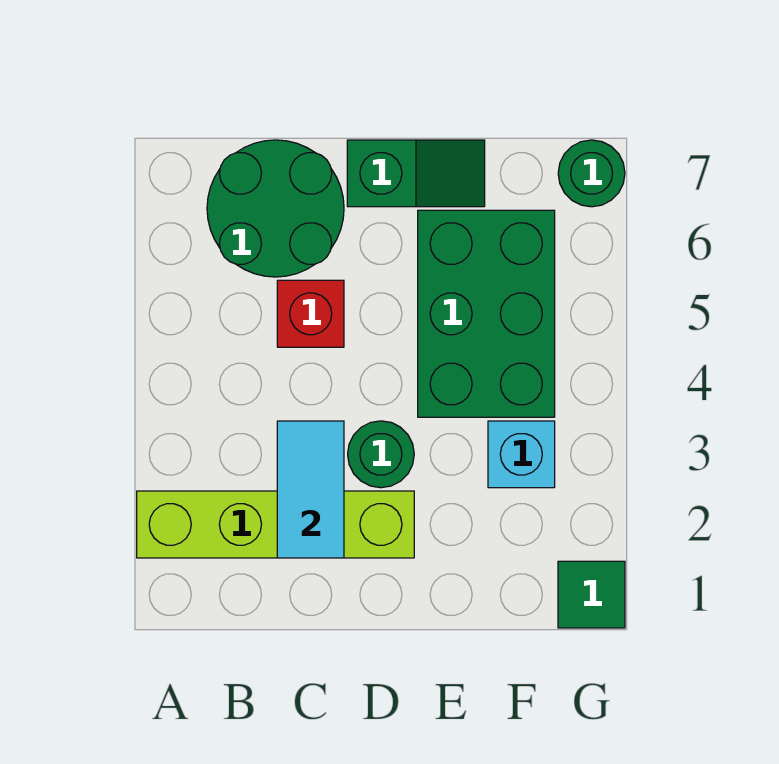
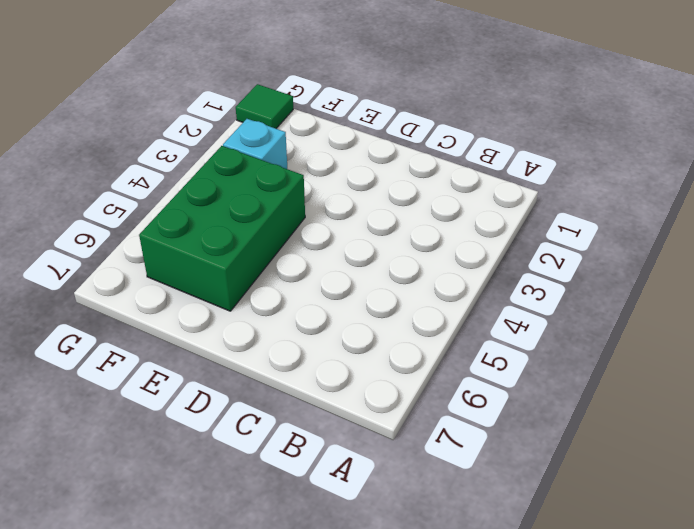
none -> lime 1x4 brick [137,491,414,558]
none -> green 2x2 round brick [207,140,344,277]

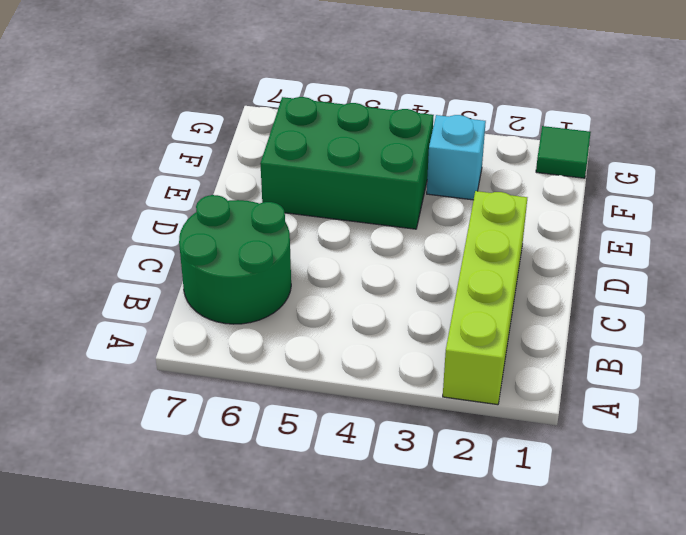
none -> red 1x1 brick [277,280,344,347]
none -> green 1x1 round brick [348,421,414,488]

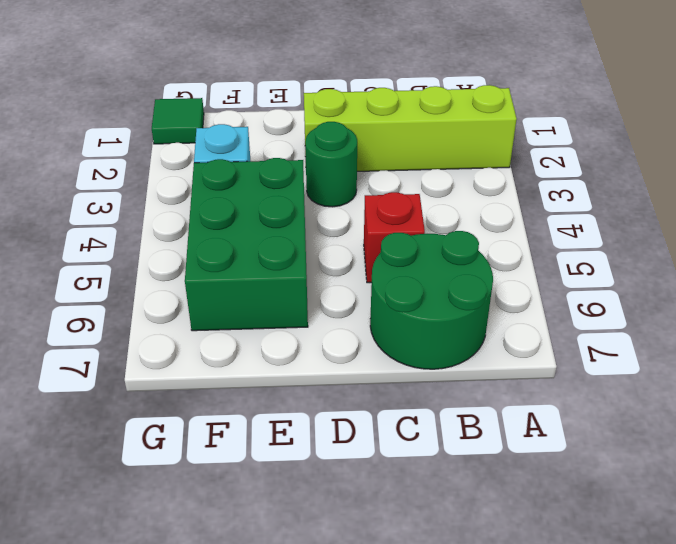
none -> green 1x2 slope [347,140,485,207]
none -> green 1x1 round brick [558,140,625,207]

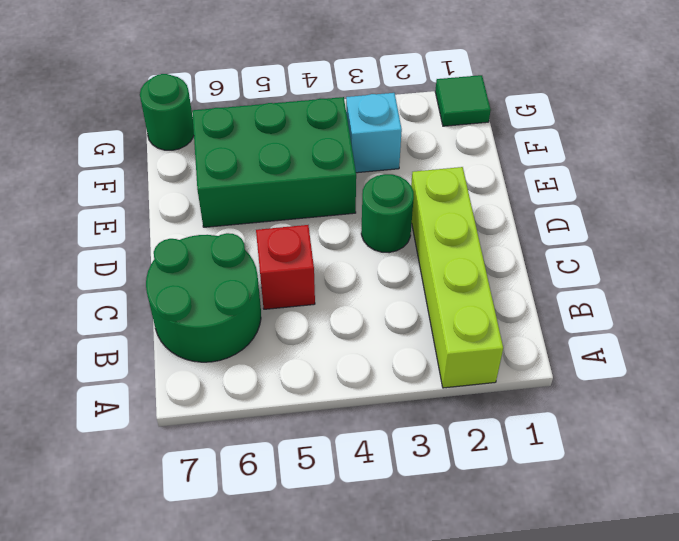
none -> green 1x2 slope [347,140,485,207]
none -> cyan 1x2 tile [277,421,344,558]

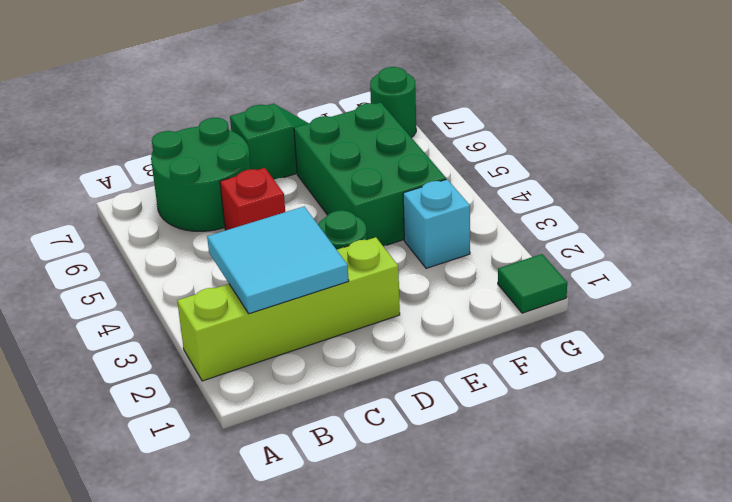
cyan 2x2 tile [207,207,349,314] -> cyan 1x2 tile [277,421,344,558]

